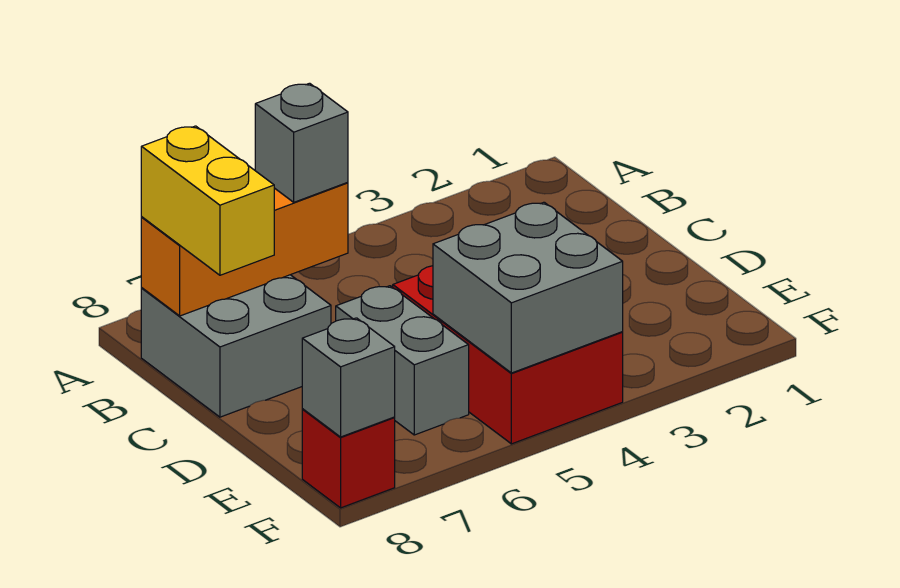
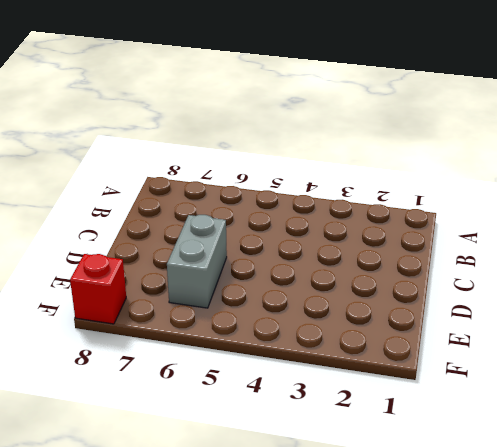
none -> grey 2x2 brick [141,275,331,417]
none -> red 2x3 brick [393,266,623,444]

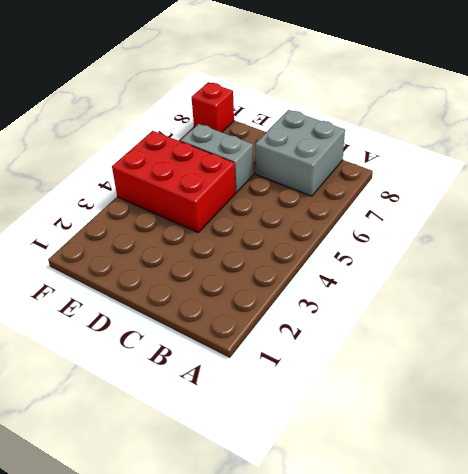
none -> orange 1x3 brick [141,183,348,316]
none -> grey 2x2 brick [433,202,623,373]

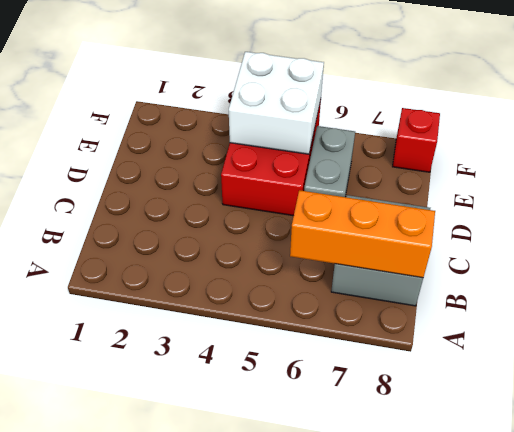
white 2x2 brick [229,52,324,154] -> grey 2x2 brick [433,202,623,373]
none -> grey 1x1 brick [302,318,395,437]
none -> grey 1x1 brick [255,83,348,202]

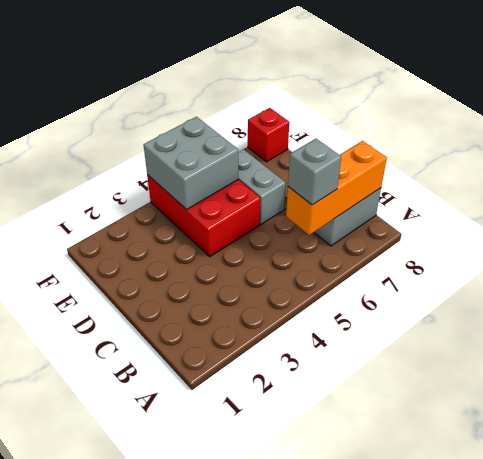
none -> grey 1x1 brick [302,318,395,437]
none -> yellow 1x2 brick [141,126,274,275]

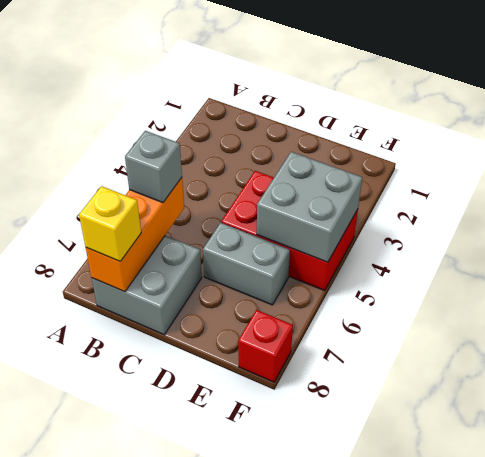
yellow 1x1 brick [79,186,141,261] -> yellow 1x2 brick [141,126,274,275]
none -> grey 1x1 brick [302,318,395,437]

